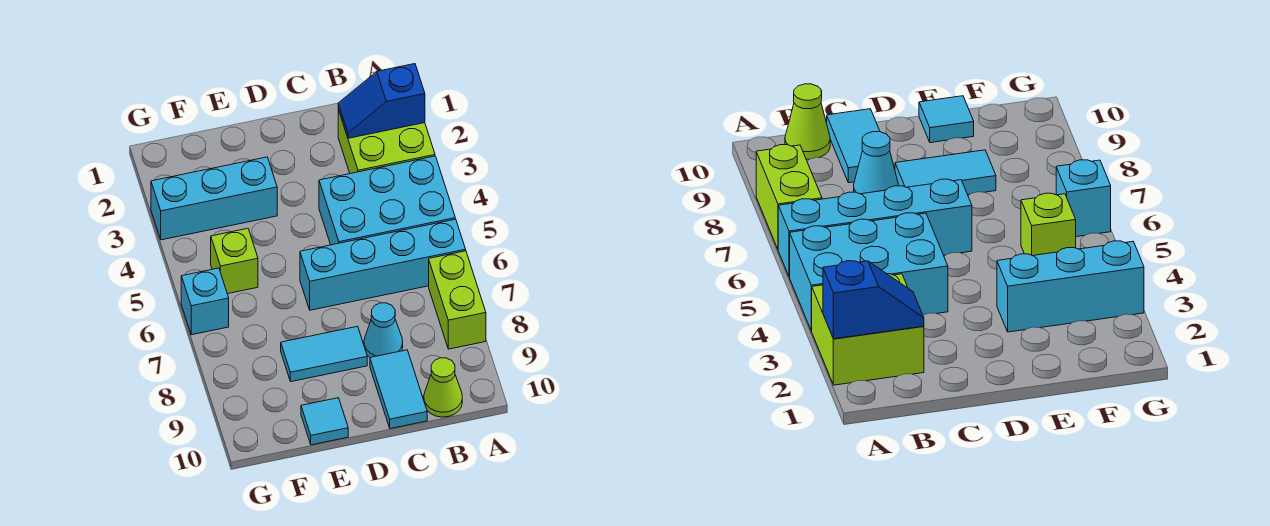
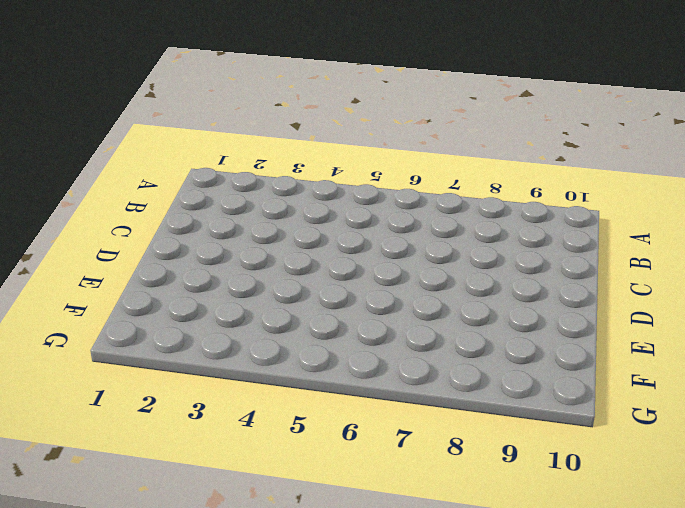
none -> lime 2x2 brick [338,110,435,174]
none -> cyan 2x3 brick [319,156,455,245]
none -> cyan 1x4 brick [300,219,466,310]

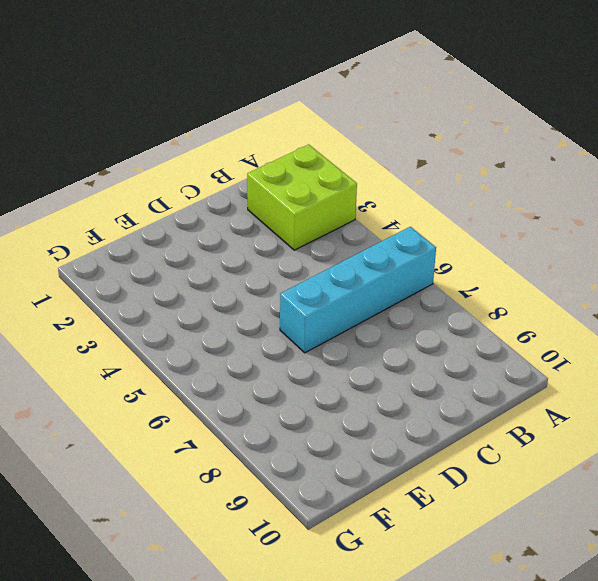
none -> cyan 2x3 brick [319,156,455,245]
none -> lime 1x2 brick [429,251,486,349]
none -> lime 1x1 cone [424,358,462,417]

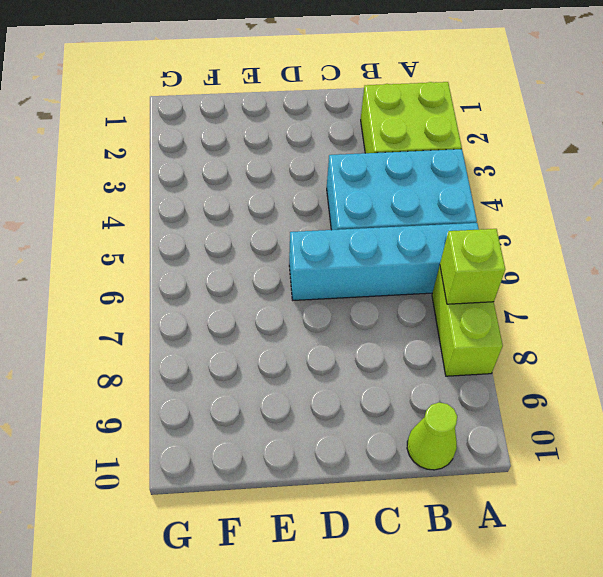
lime 1x1 brick [440,229,505,304] -> lime 1x1 brick moved to [211,228,258,294]
none -> cyan 1x1 cone [364,303,403,357]
none -> cyan 1x2 tile [370,350,427,429]
none -> cyan 1x2 tile [281,326,367,382]

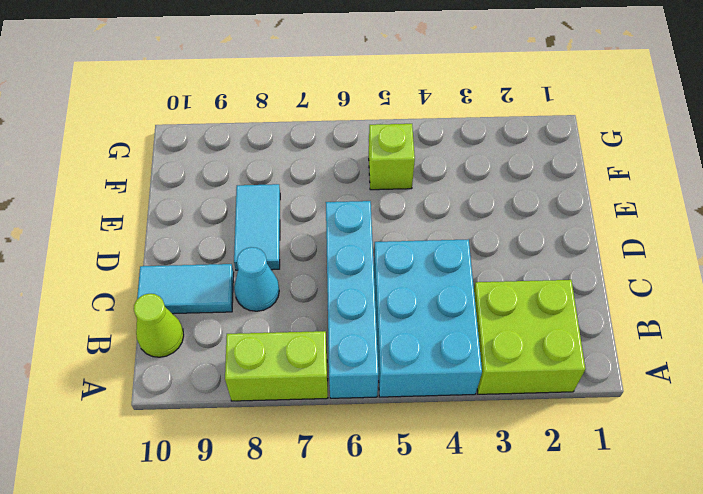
none -> cyan 1x3 brick [151,157,277,240]
none -> cyan 1x1 tile [301,398,348,445]
none -> cyan 1x1 brick [181,268,229,335]

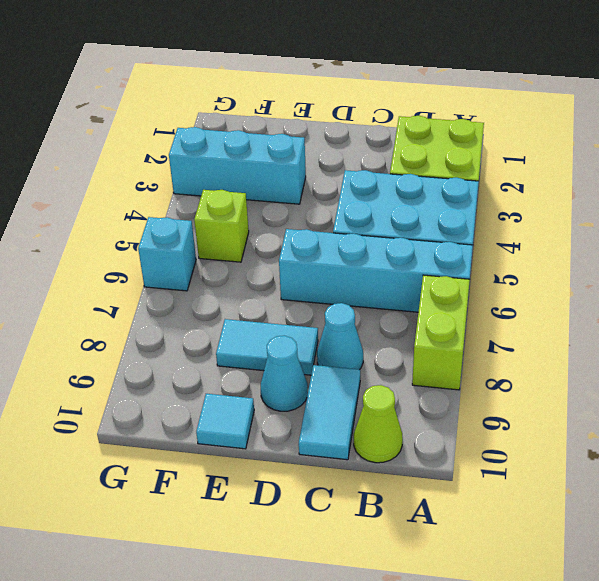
cyan 1x1 cone [261,336,308,411] -> none
none -> blue 1x2 slope [338,64,425,138]

